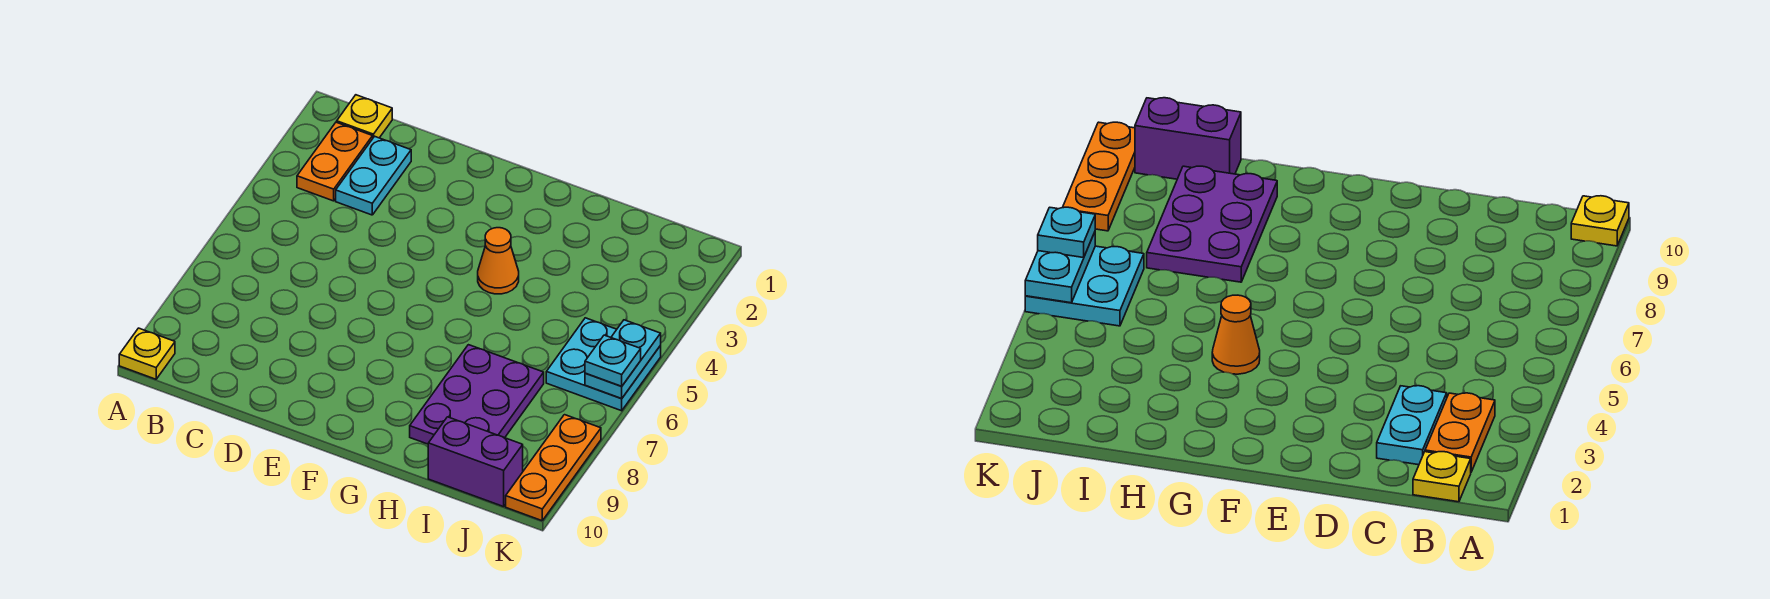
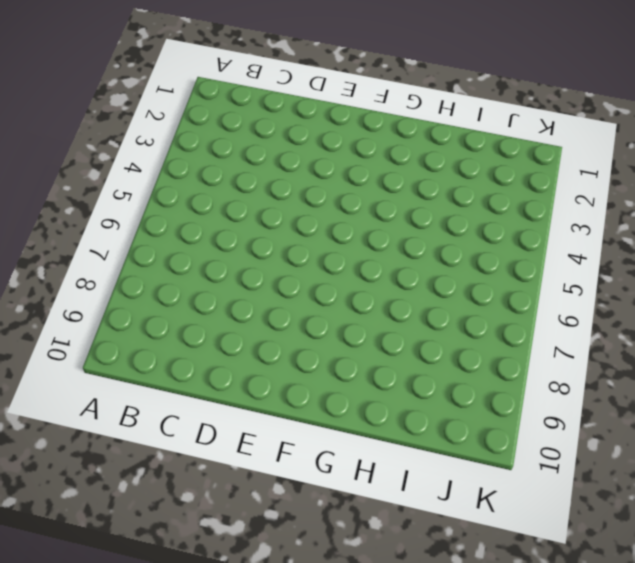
none -> yellow 1x1 plate [119,328,175,379]
none -> yellow 1x1 plate [337,95,392,138]

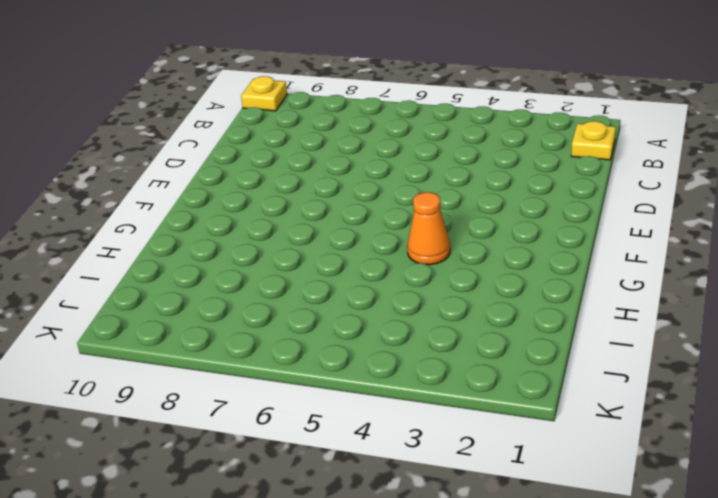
none -> orange 1x2 plate [297,122,373,201]
none -> cyan 1x2 plate [336,136,411,215]

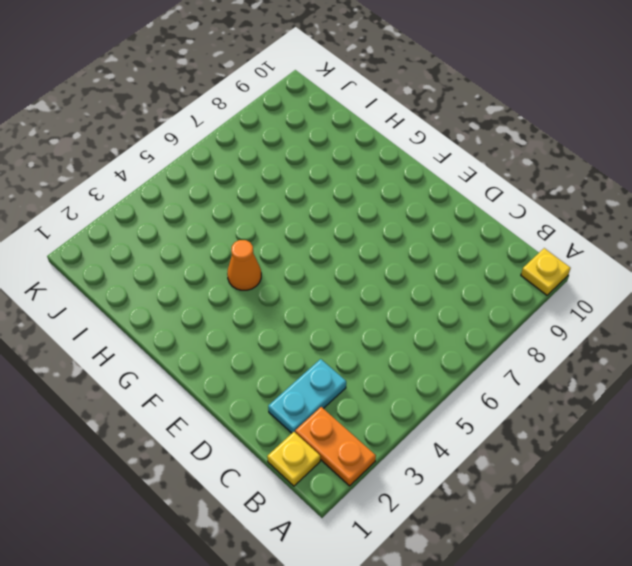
orange 1x2 plate [295,407,376,486] -> orange 1x2 plate turned to [297,122,373,201]
none -> purple 2x3 plate [410,345,544,444]
none -> purple 1x2 brick [428,417,523,507]

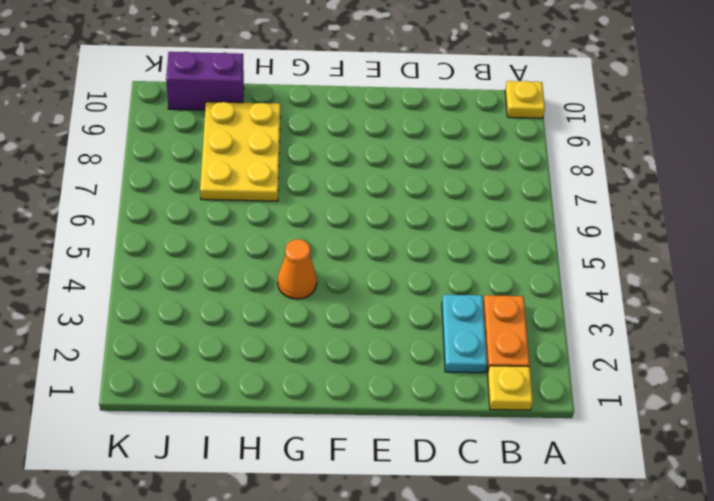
yellow 2x3 plate [200,102,280,201] -> purple 2x3 plate [410,345,544,444]
none -> cyan 2x2 plate [546,318,661,411]
none -> orange 1x3 plate [506,415,601,521]

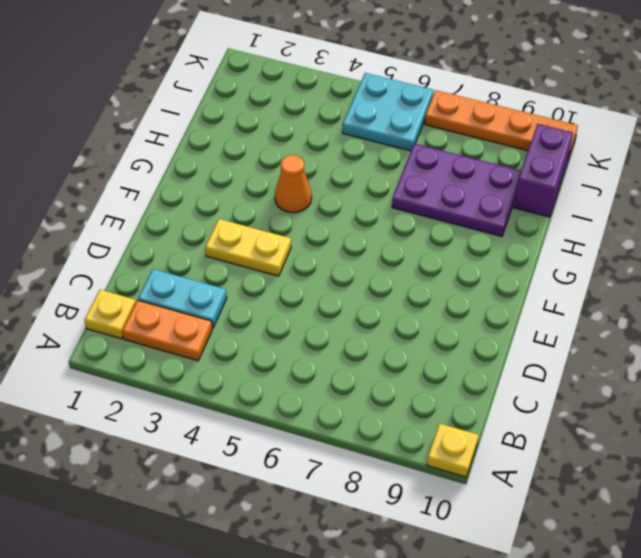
yellow 1x2 plate [205,219,291,276] -> none
orange 1x4 plate [425,90,578,158] -> orange 1x3 plate [506,415,601,521]
none -> cyan 1x2 plate [585,320,661,399]
none -> cyan 1x1 plate [585,335,641,386]

